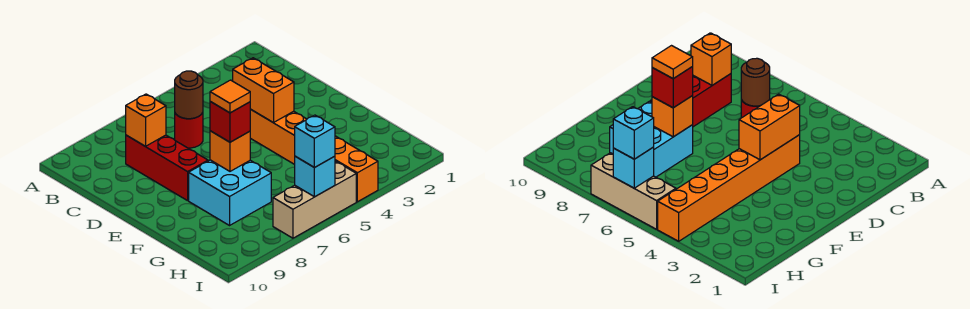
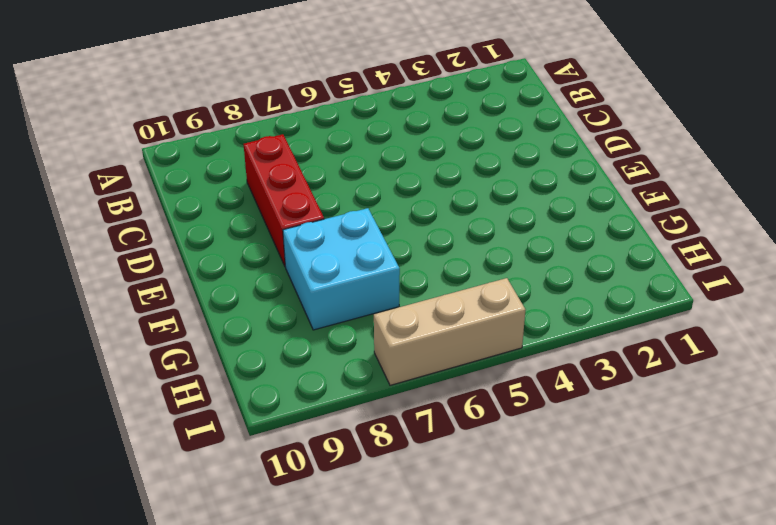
none -> red 1x1 round brick [175,112,203,148]
none -> orange 1x6 brick [250,109,378,202]
none -> brown 1x1 round brick [175,71,203,119]

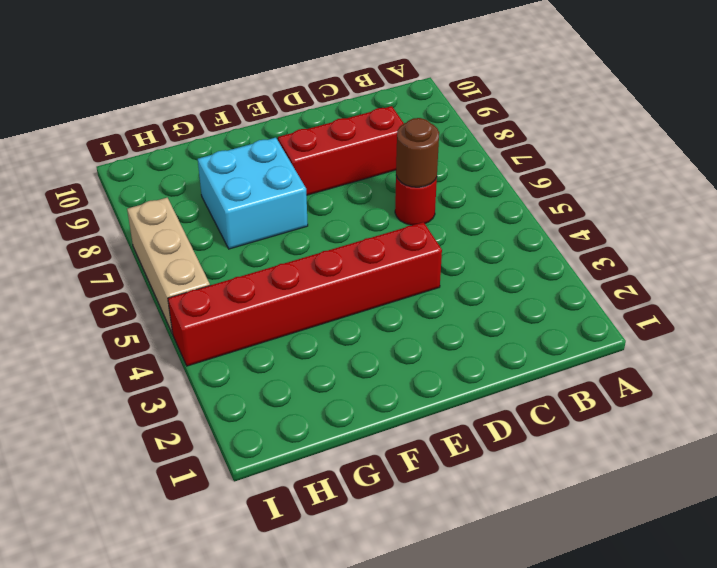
red 1x6 brick [168,222,442,366] -> orange 1x6 brick [250,109,378,202]
none -> orange 1x1 brick [126,94,166,146]
none -> orange 1x2 brick [233,58,294,123]
none -> orange 1x1 brick [210,131,250,171]

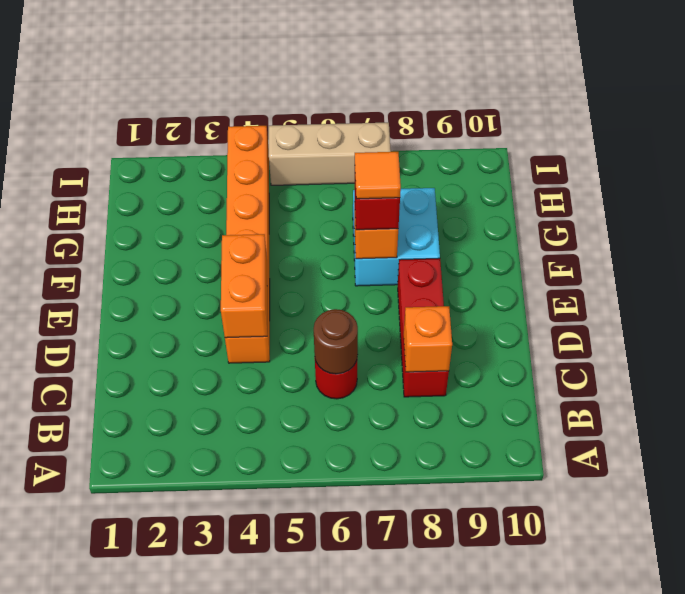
none -> cyan 1x1 brick [295,156,335,197]
none -> cyan 1x1 brick [295,115,335,168]

